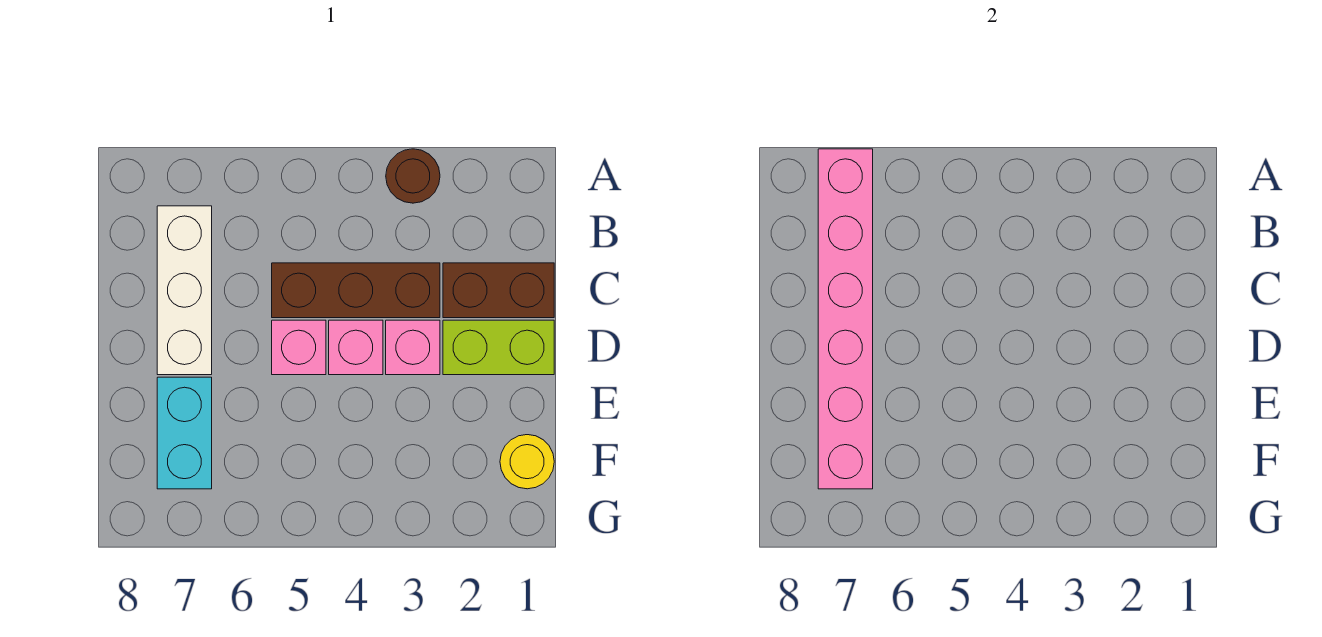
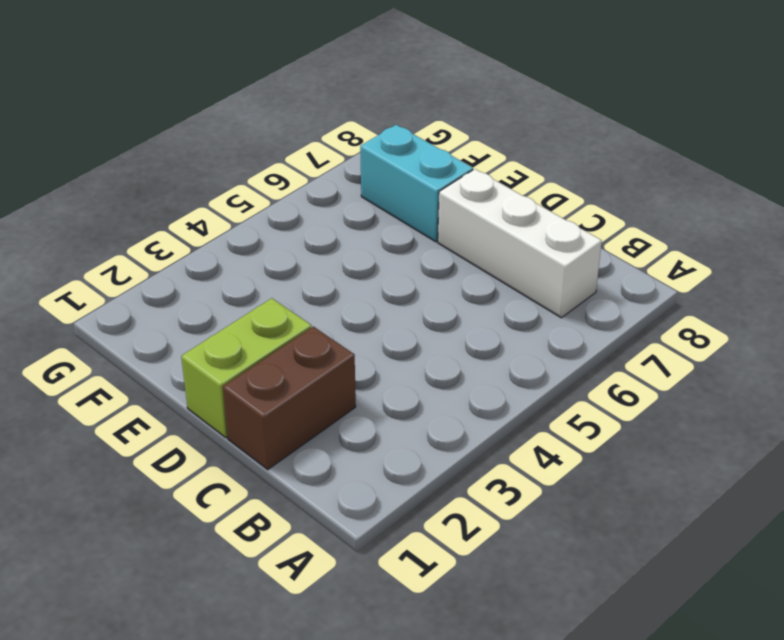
none -> brown 1x1 round brick [386,149,440,203]
none -> brown 1x3 brick [272,263,440,318]

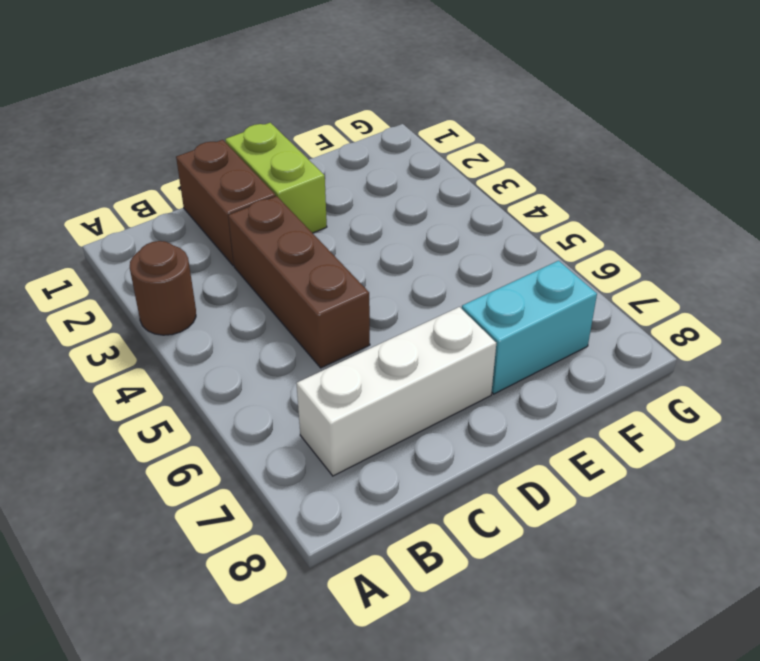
none -> pink 1x1 brick [386,320,440,375]
none -> pink 1x1 brick [329,320,383,375]

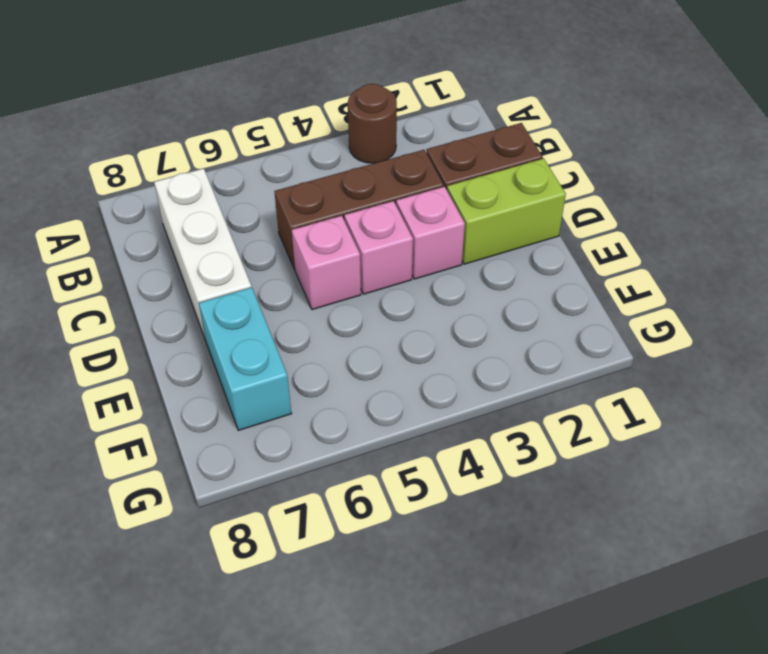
none -> yellow 1x1 round brick [500,435,554,489]
none -> pink 1x6 brick [818,149,873,489]

